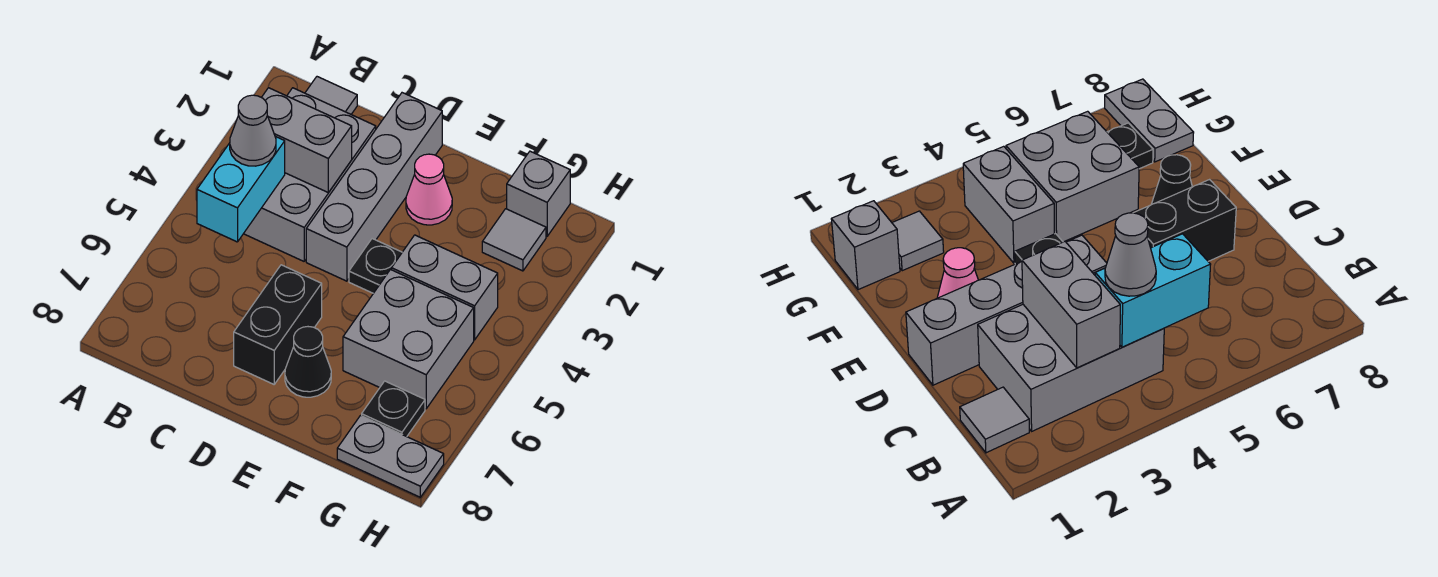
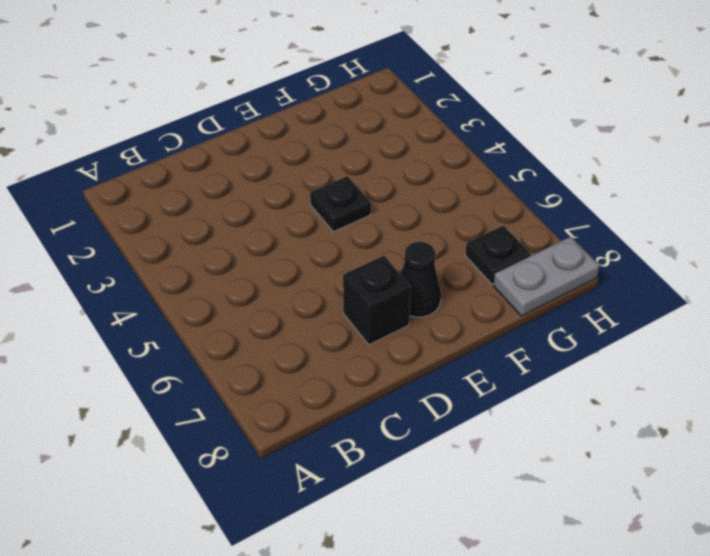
black 1x1 brick [343,256,411,345] -> black 1x2 brick [234,265,322,384]
none -> grey 1x1 tile [305,77,357,114]
none -> grey 2x3 brick [244,88,376,261]
none -> grey 1x4 brick [306,93,442,281]

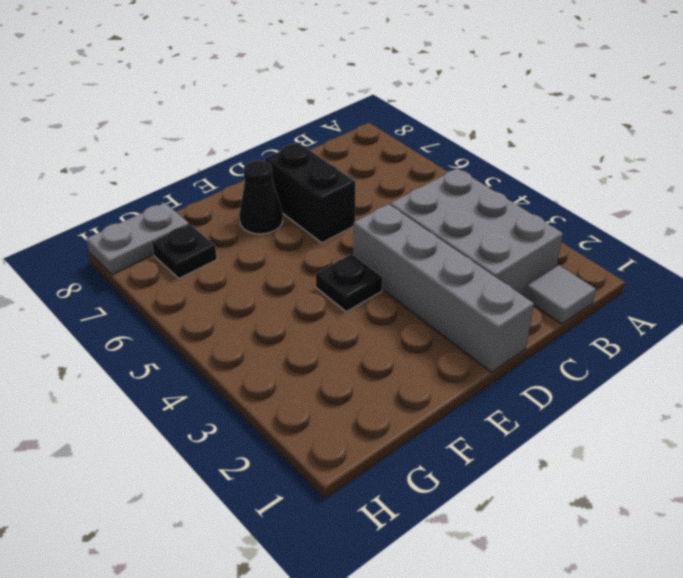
none -> pink 1x1 cone [406,154,452,225]
none -> grey 1x2 brick [392,235,498,340]
none -> grey 2x2 brick [343,270,474,409]

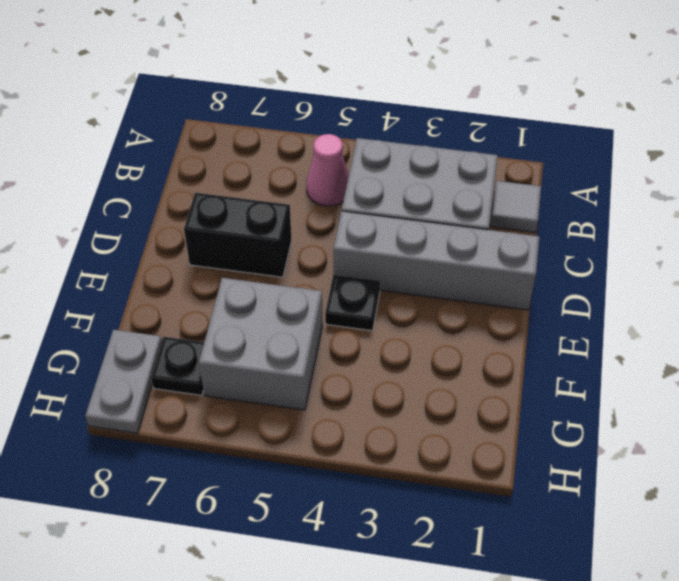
pink 1x1 cone [307,134,349,206] -> pink 1x1 cone moved to [406,154,452,225]
none -> black 1x1 cone [285,327,331,397]
none -> grey 1x2 brick [392,235,498,340]
none -> grey 1x1 brick [507,151,570,236]

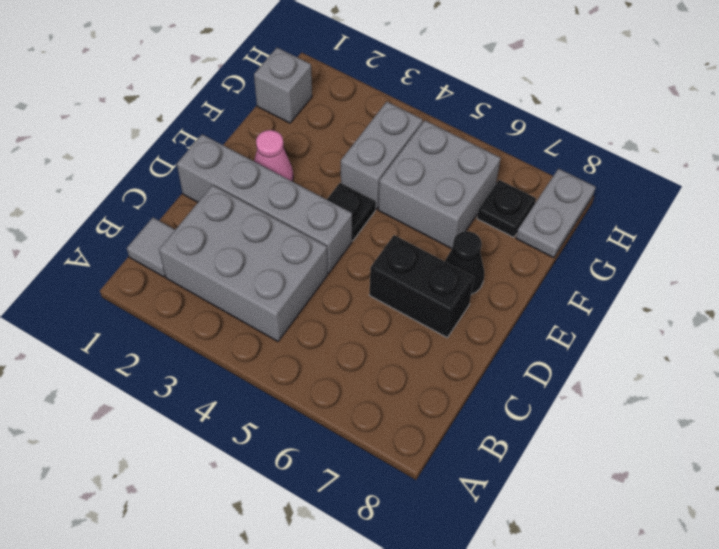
none -> grey 1x1 tile [482,209,546,271]
none -> grey 1x2 brick [262,88,352,193]
none -> cyan 1x2 brick [197,136,285,242]

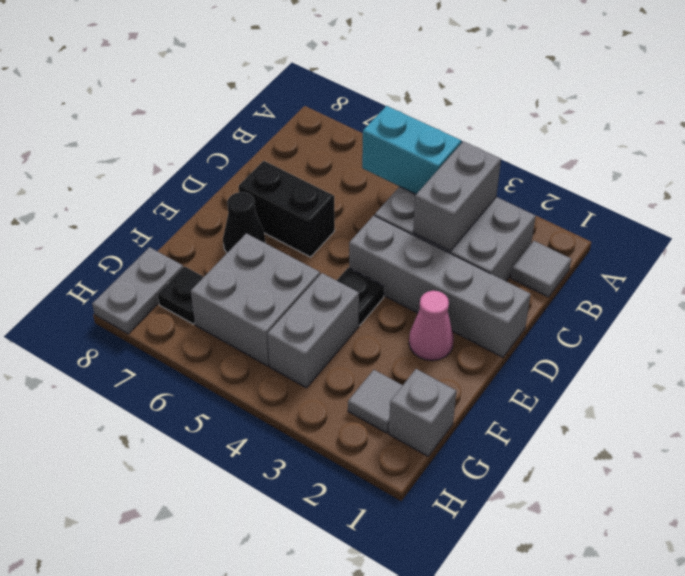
none -> grey 1x1 cone [230,95,276,166]

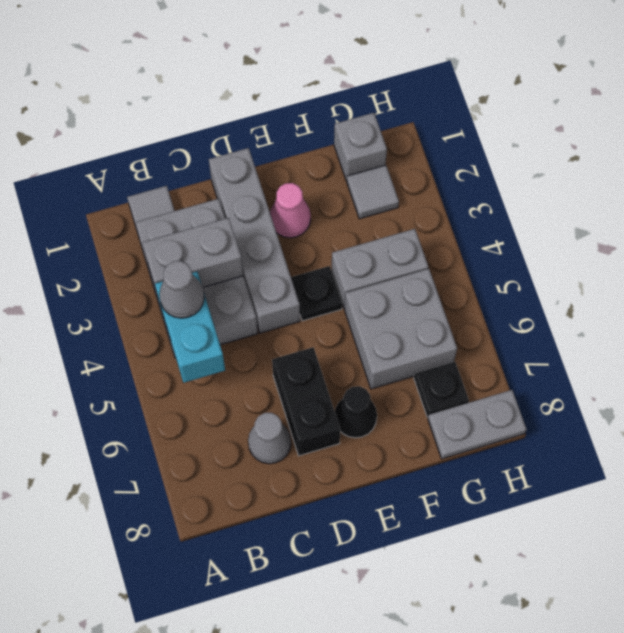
grey 1x1 cone [248,413,291,464] -> none

